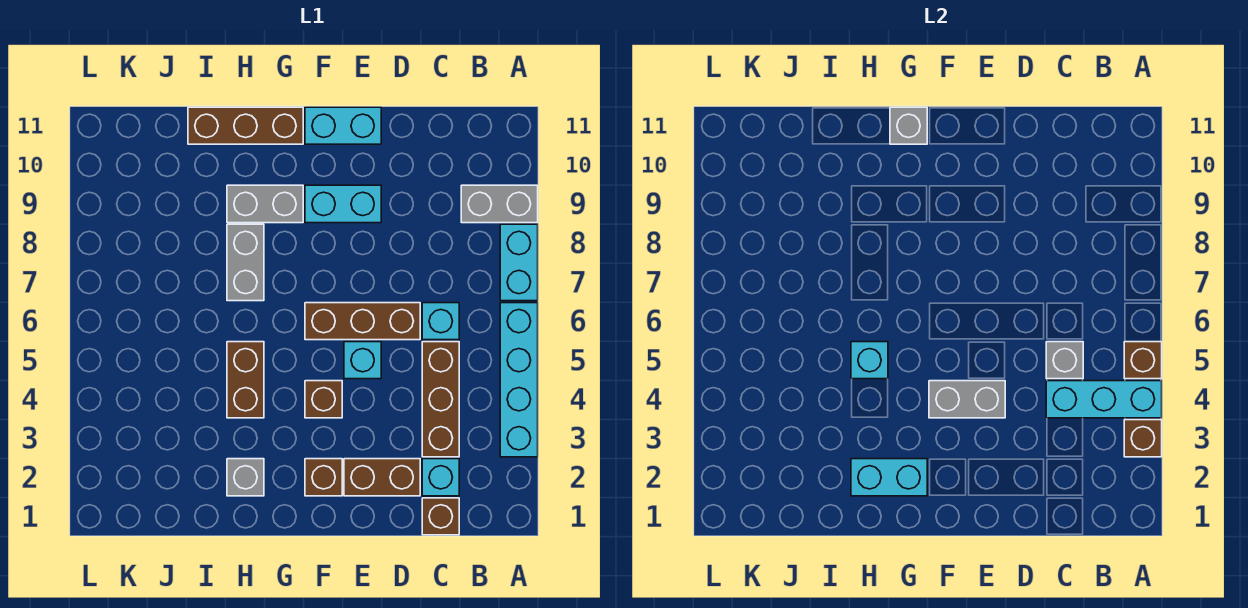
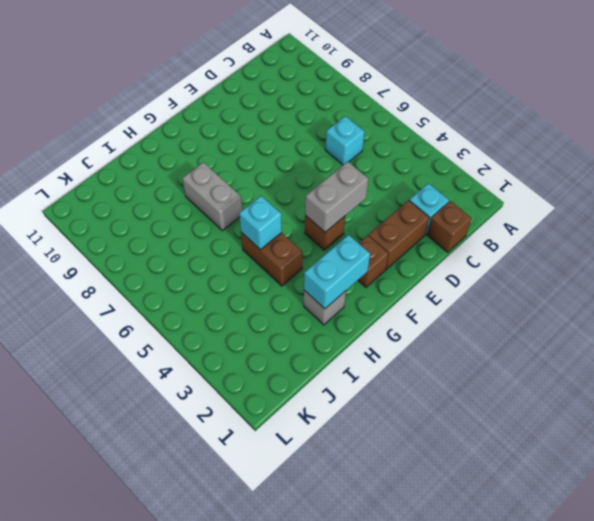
none -> cyan 1x4 brick [500,303,538,457]
none -> cyan 1x2 brick [500,224,538,301]
none -> grey 1x2 brick [461,185,538,223]

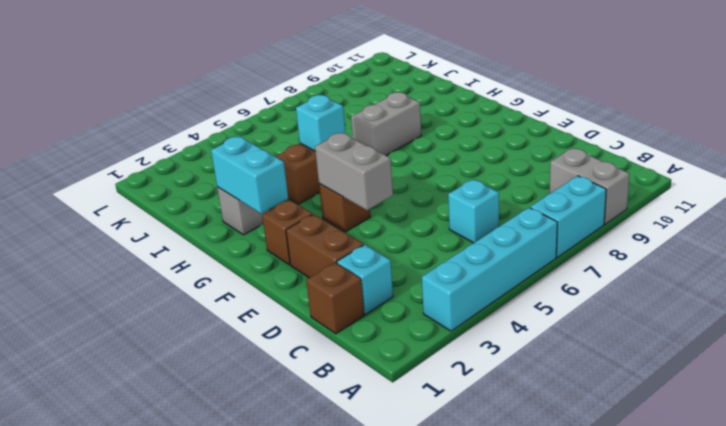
none -> brown 1x3 brick [422,342,459,457]
none -> brown 1x3 brick [305,303,420,340]
none -> cyan 1x1 brick [344,342,381,379]

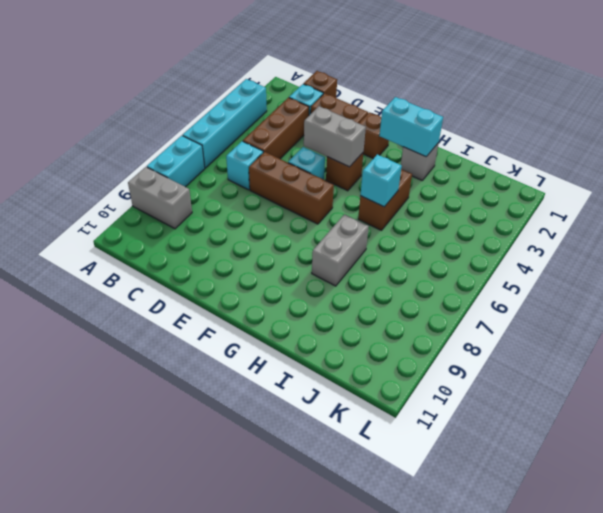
none -> cyan 1x2 brick [305,185,381,223]
none -> cyan 1x2 brick [305,107,381,144]
none -> grey 1x2 brick [227,185,303,223]

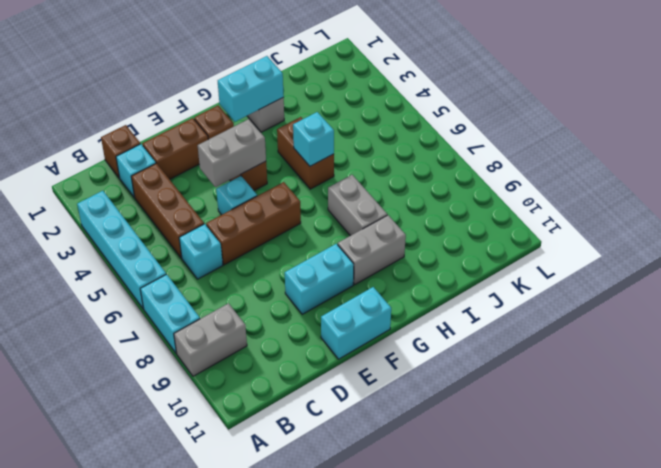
none -> brown 1x3 brick [188,107,303,144]
none -> brown 1x1 brick [1124,420,1162,457]
none -> cyan 1x3 brick [1046,381,1162,418]

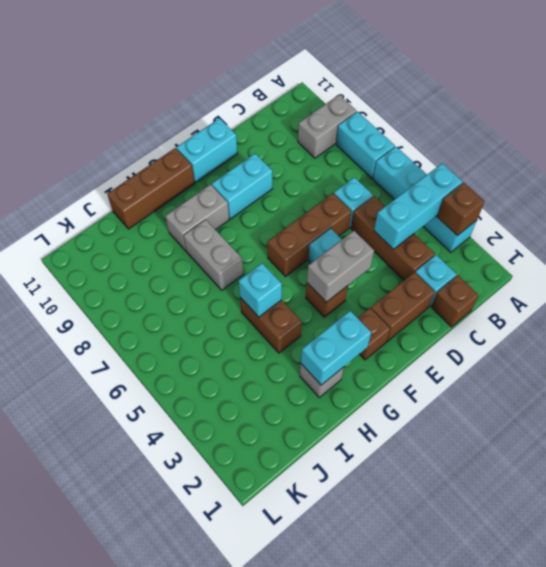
none -> brown 1x1 brick [1124,342,1162,379]
none -> grey 1x1 brick [1046,342,1083,379]
none -> grey 1x1 brick [890,107,927,144]

